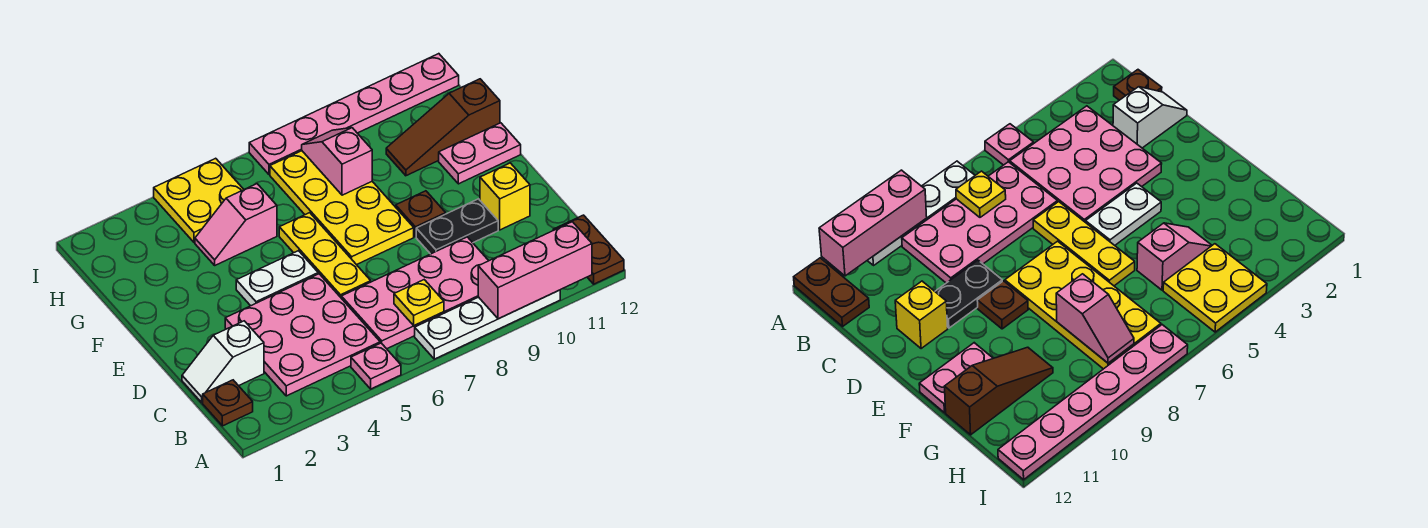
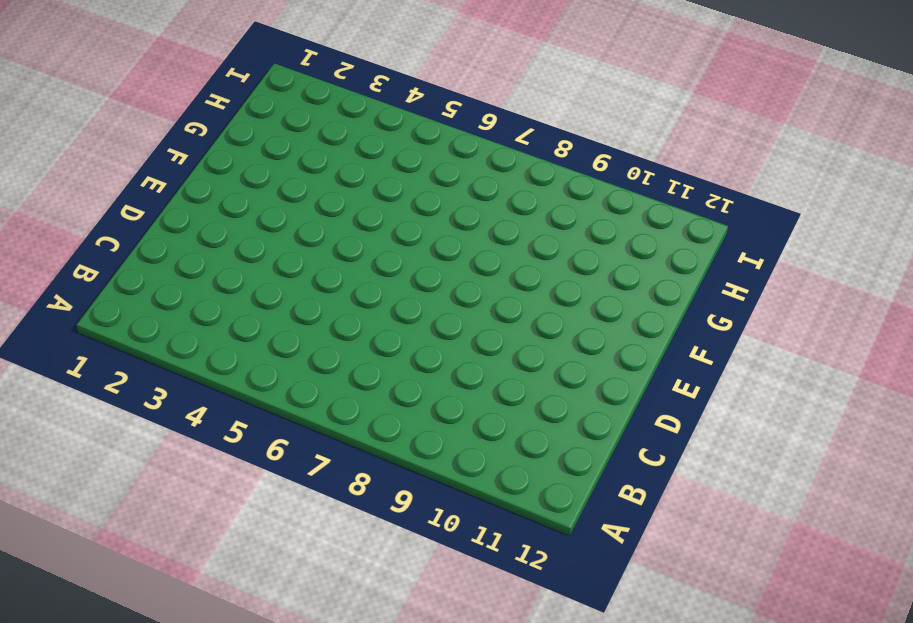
none -> pink 1x1 plate [351,343,401,389]
none -> white 1x4 plate [415,290,560,359]
none -> brown 1x2 plate [553,215,624,284]

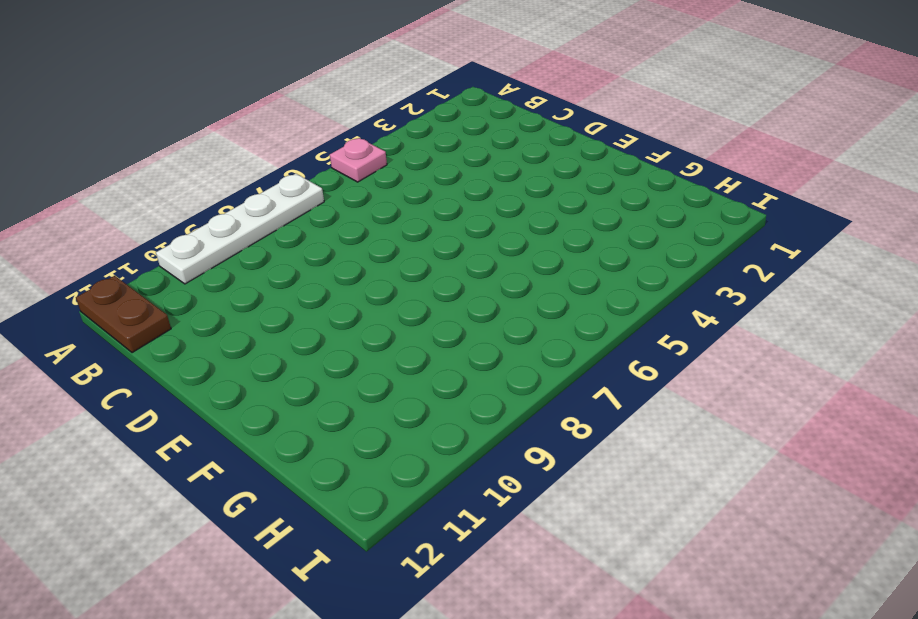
none -> brown 1x1 plate [203,380,253,426]
none -> pink 3x3 plate [225,274,380,396]
none -> pink 2x4 plate [341,237,489,349]

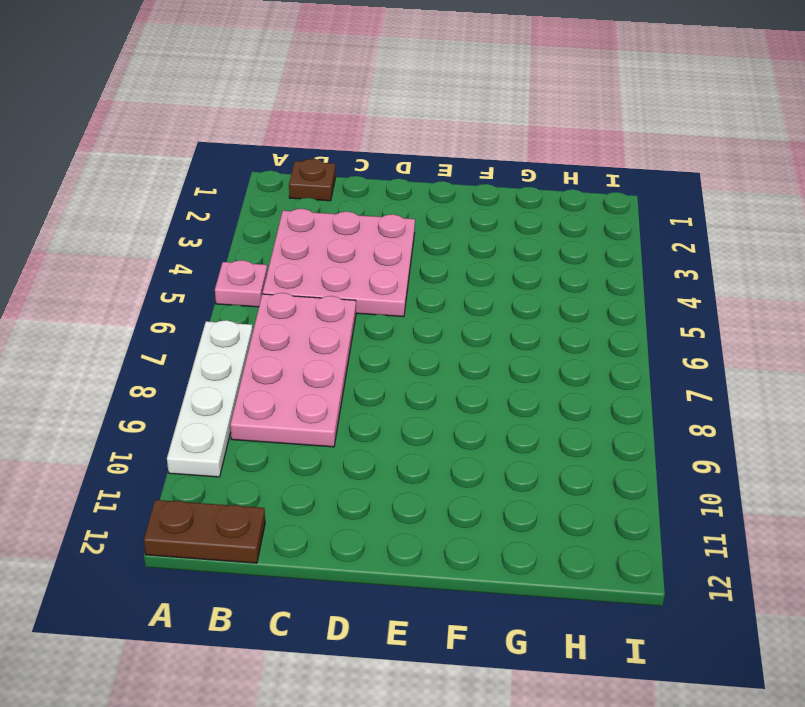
none -> white 1x2 slope [182,321,264,403]
none -> yellow 1x3 plate [279,213,371,297]
none -> black 1x2 plate [416,199,498,254]

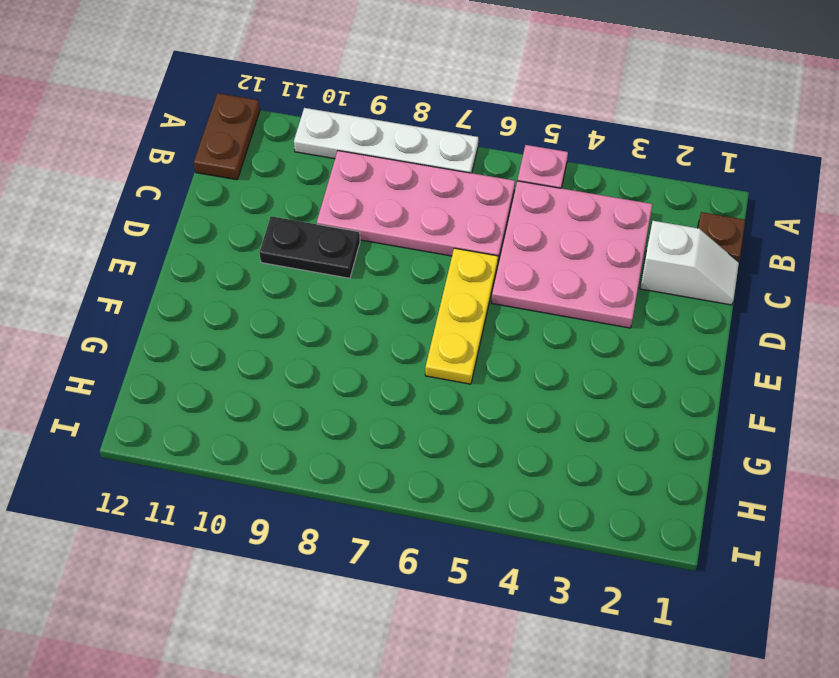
none -> yellow 1x1 brick [480,163,530,230]
none -> white 1x2 plate [236,251,318,306]
none -> yellow 2x4 plate [270,151,414,265]

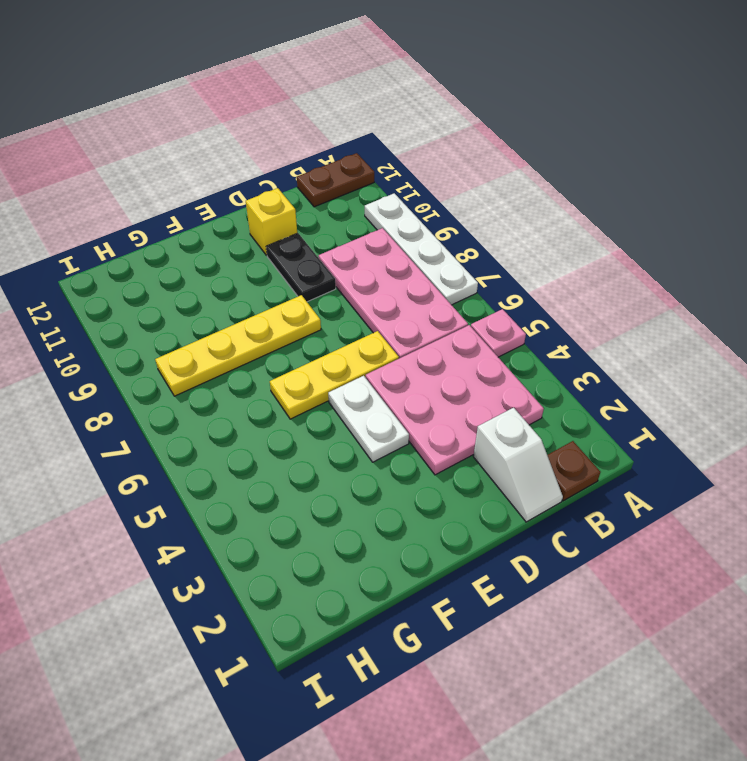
yellow 1x4 plate [155,295,321,396] -> yellow 2x4 plate [270,151,414,265]
none -> brown 1x1 plate [396,191,446,237]
none -> pink 1x2 plate [439,123,521,184]
none -> pink 1x2 slope [195,184,277,265]

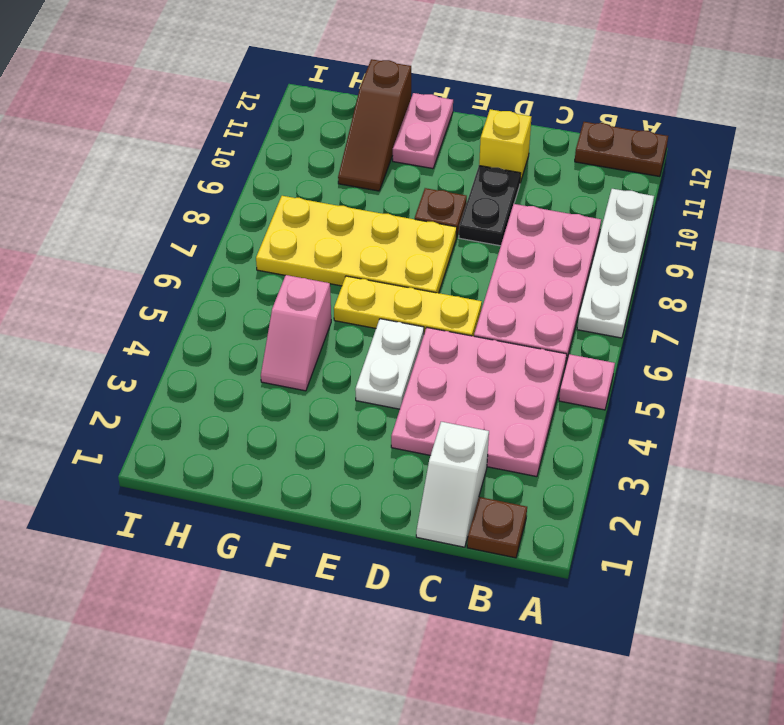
none -> yellow 2x2 plate [154,158,244,242]
none -> pink 1x6 plate [249,54,459,174]
none -> pink 1x3 brick [478,222,592,319]

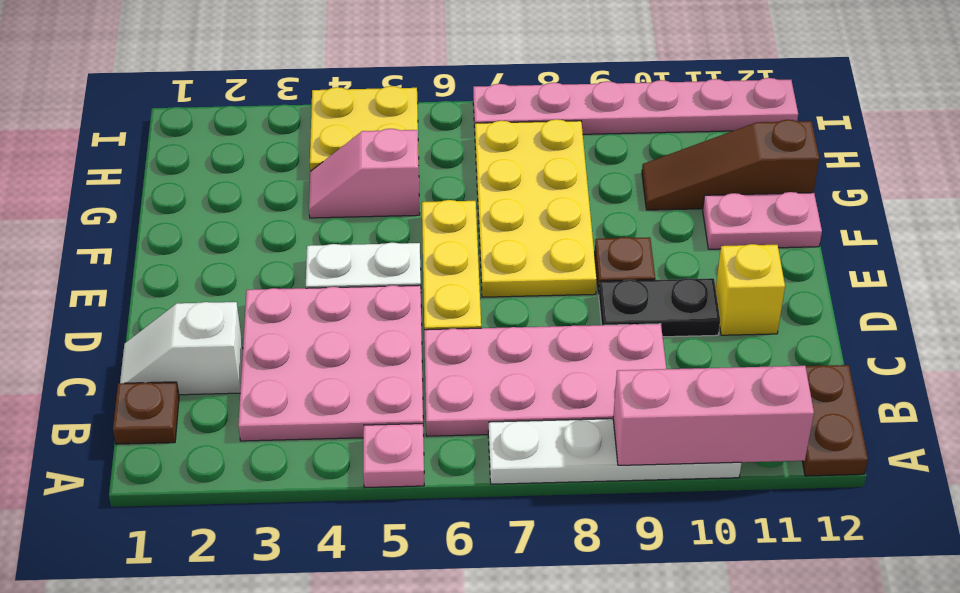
none -> yellow 1x1 plate [394,280,444,326]
none -> pink 1x2 slope [302,128,372,195]

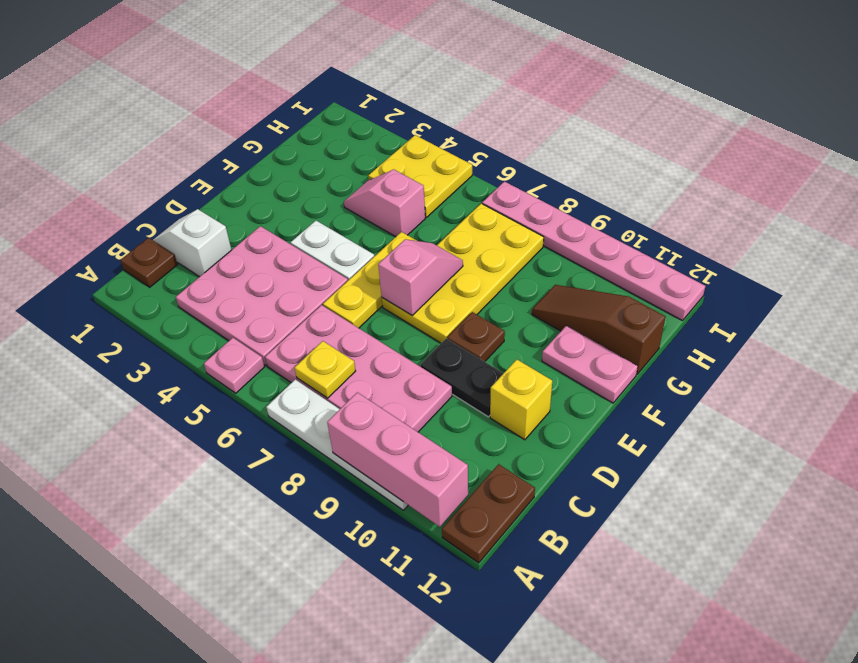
pink 1x2 slope [378,239,463,315] -> pink 1x2 slope moved to [302,128,372,195]

